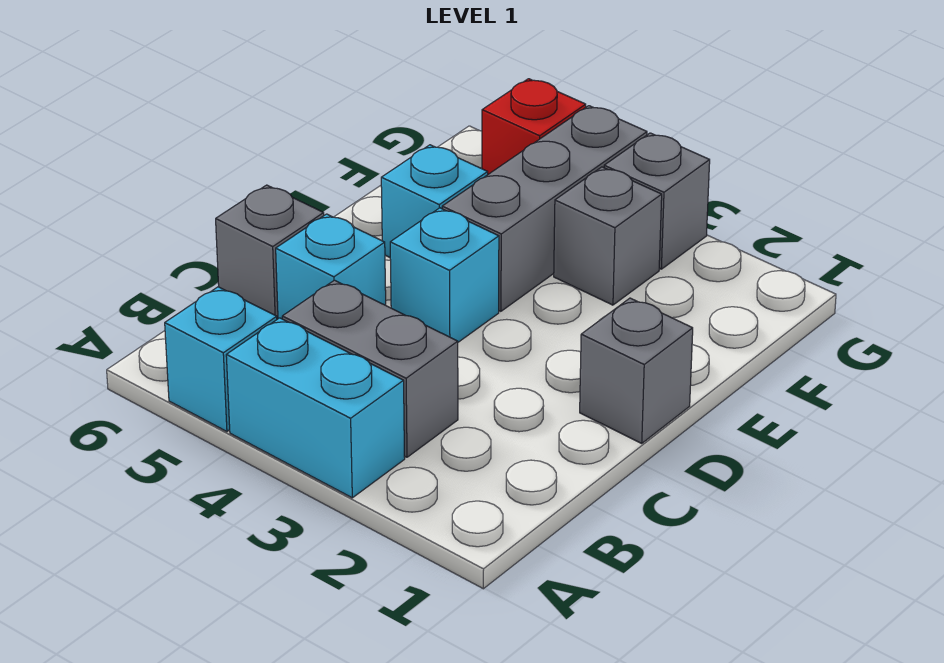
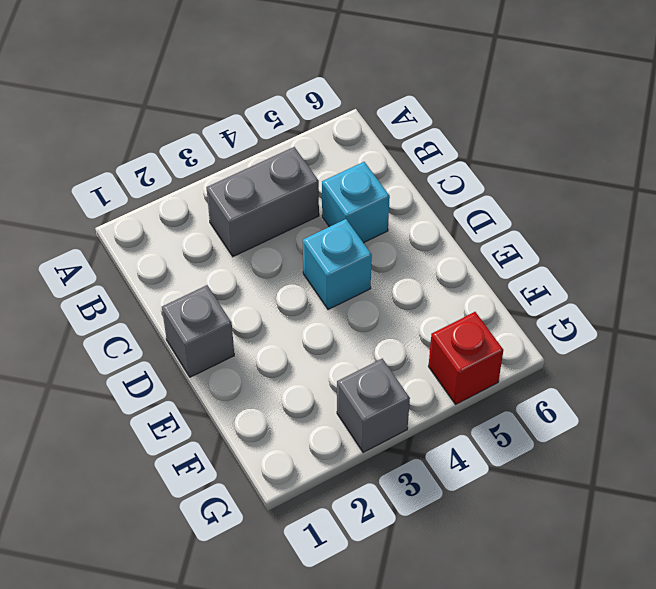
none -> cyan 1x2 brick [226,318,405,498]
none -> cyan 1x1 brick [165,287,277,431]
none -> grey 1x1 brick [216,185,324,319]

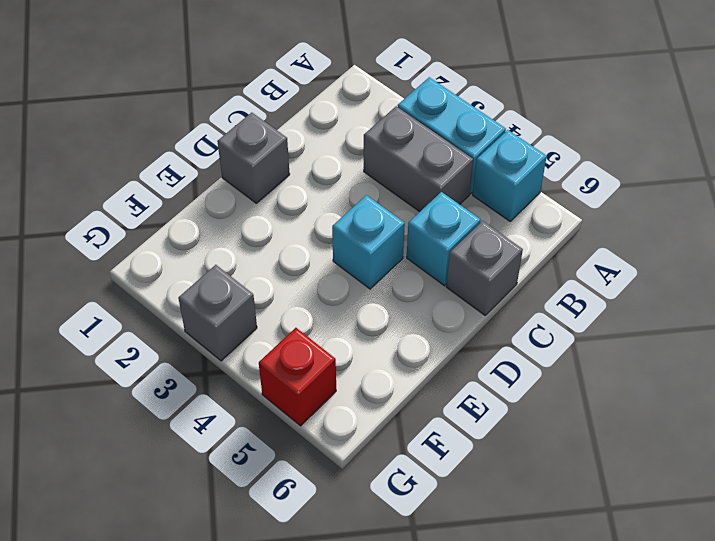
none -> grey 1x3 brick [442,106,647,311]
none -> cyan 1x1 brick [381,145,488,257]
none -> grey 1x1 brick [554,167,662,305]

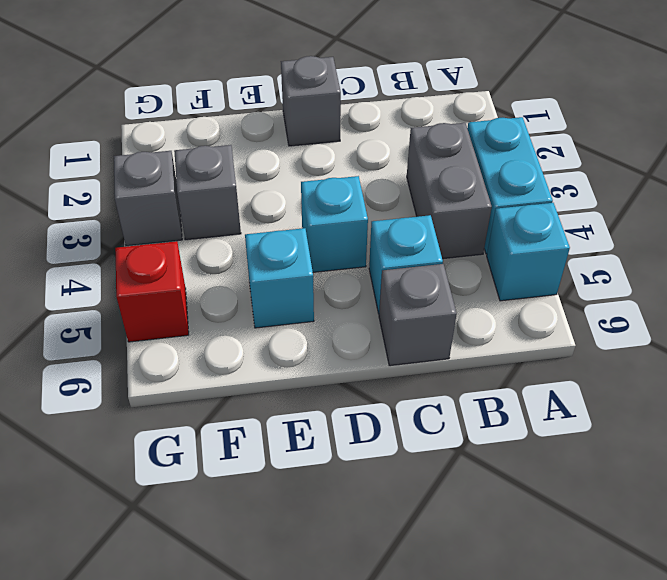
none -> grey 1x3 brick [442,106,647,311]

